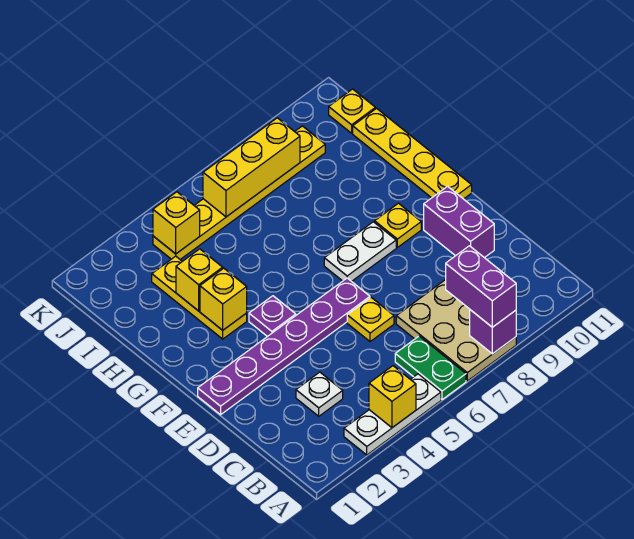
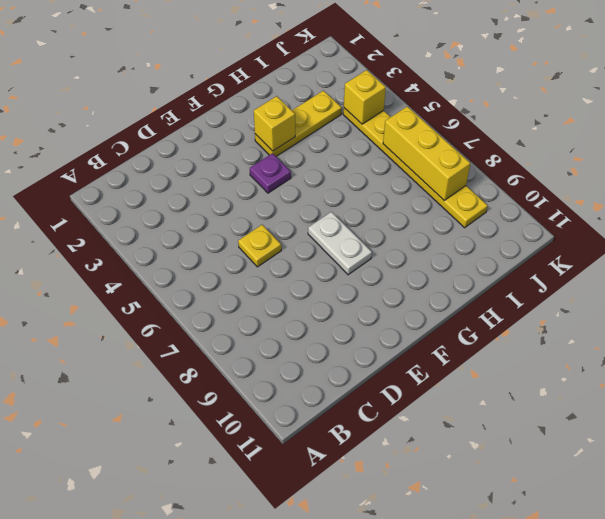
none -> white 1x3 plate [344,374,441,455]
none -> green 1x2 plate [395,336,466,400]
none -> tan 2x3 plate [396,280,516,381]

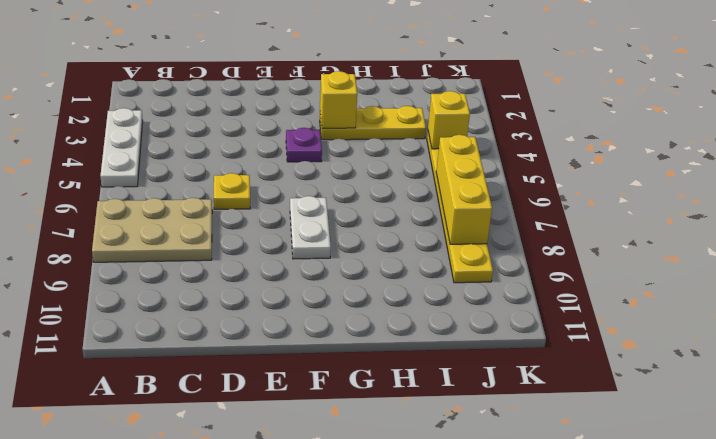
none -> green 1x2 plate [395,336,466,400]
none -> white 1x1 plate [296,372,343,416]
none -> purple 1x2 brick [424,186,494,258]

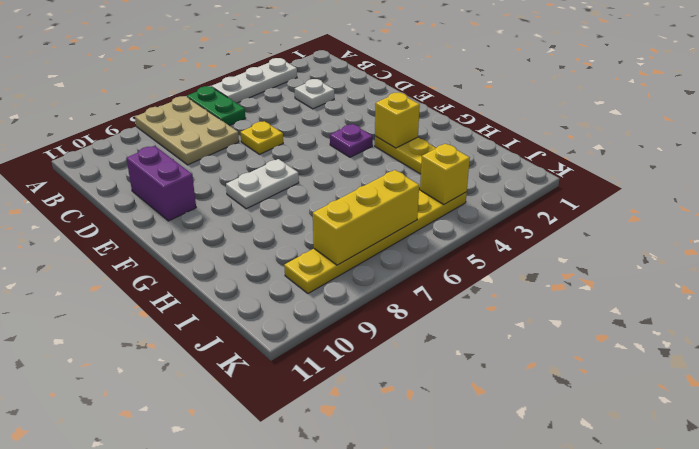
none -> purple 1x6 plate [198,278,370,415]
none -> yellow 1x1 plate [375,203,421,247]
none -> yellow 1x4 plate [353,108,472,199]

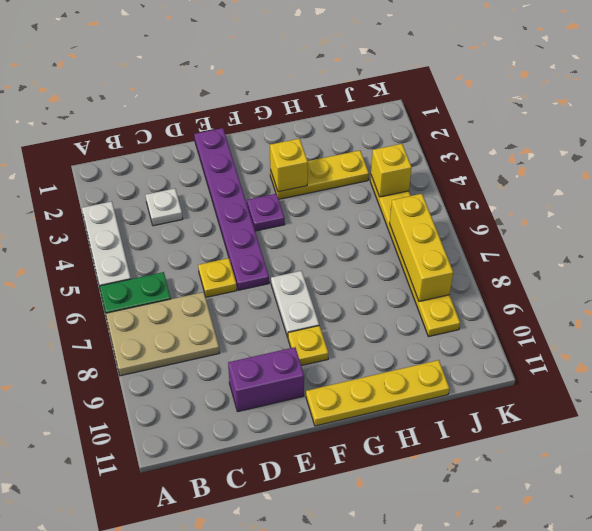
none -> yellow 1x1 plate [329,89,375,133]
none -> yellow 1x1 brick [369,366,416,428]
none -> purple 1x1 brick [470,310,516,354]

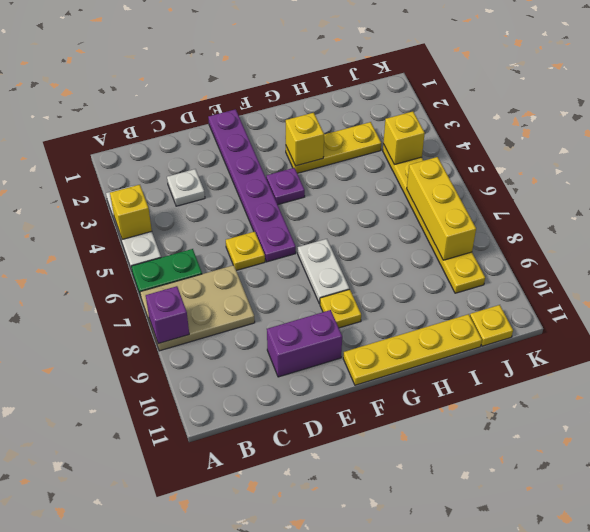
none -> yellow 1x1 brick [176,249,223,311]
none -> purple 1x2 brick [446,246,516,327]

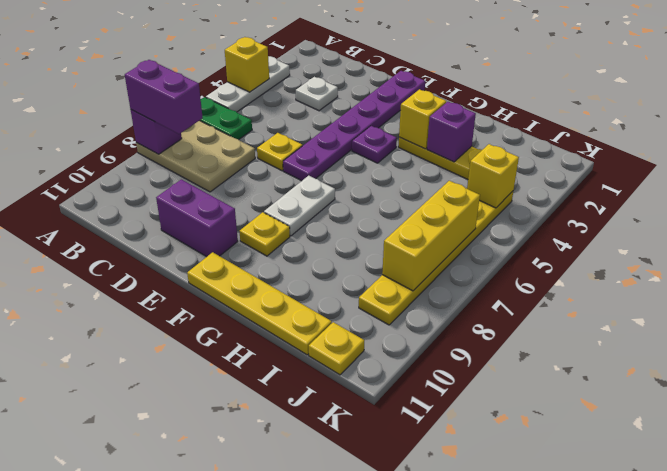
purple 1x1 brick [427,102,476,162] -> yellow 1x1 brick [176,249,223,311]

